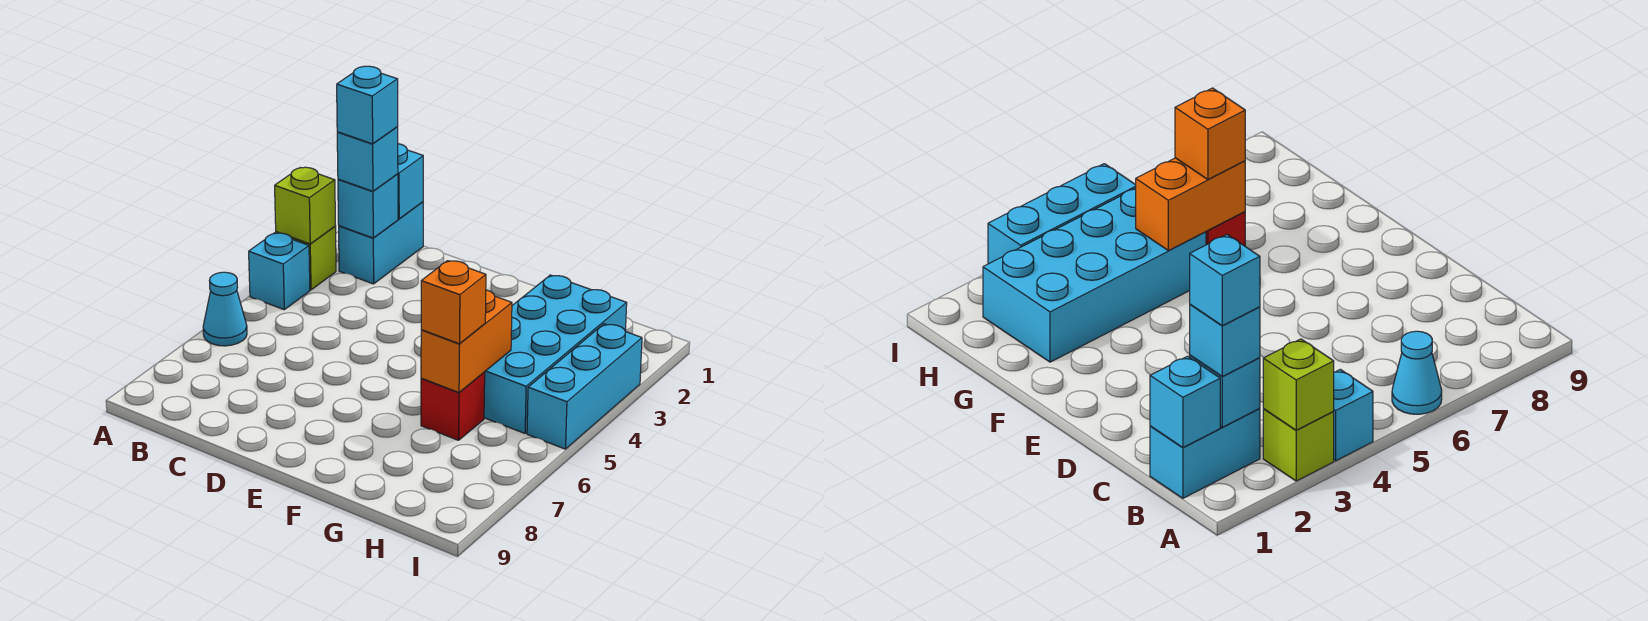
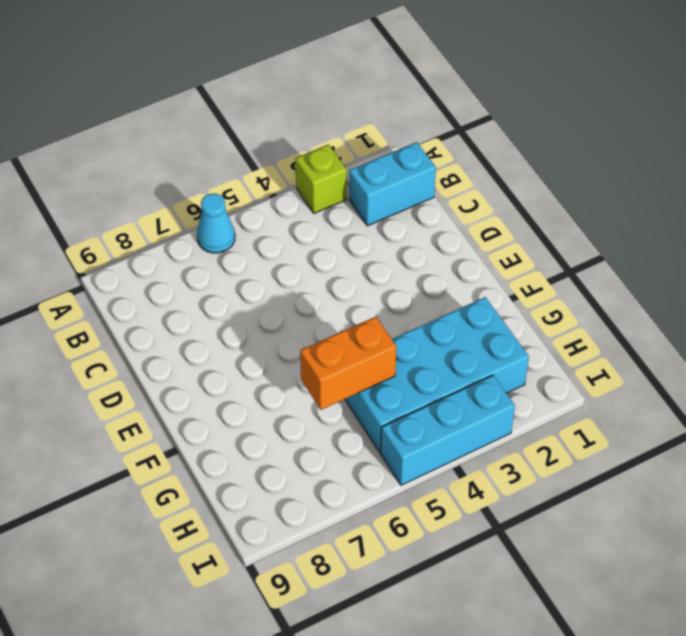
none -> cyan 1x1 brick [249,233,310,310]
none -> red 1x1 brick [421,372,485,440]
none -> lime 1x1 brick [275,167,335,244]

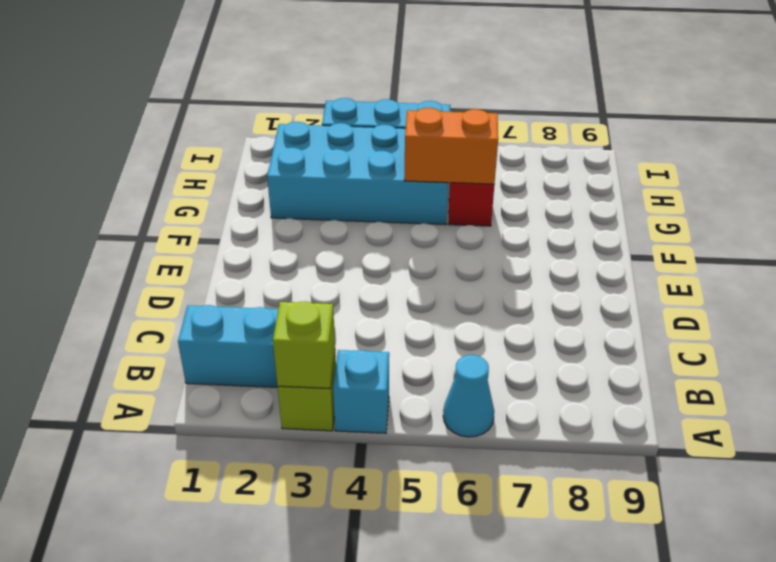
none -> cyan 1x1 brick [398,144,423,219]
none -> cyan 1x1 brick [338,174,398,238]
none -> cyan 1x1 brick [337,127,398,191]

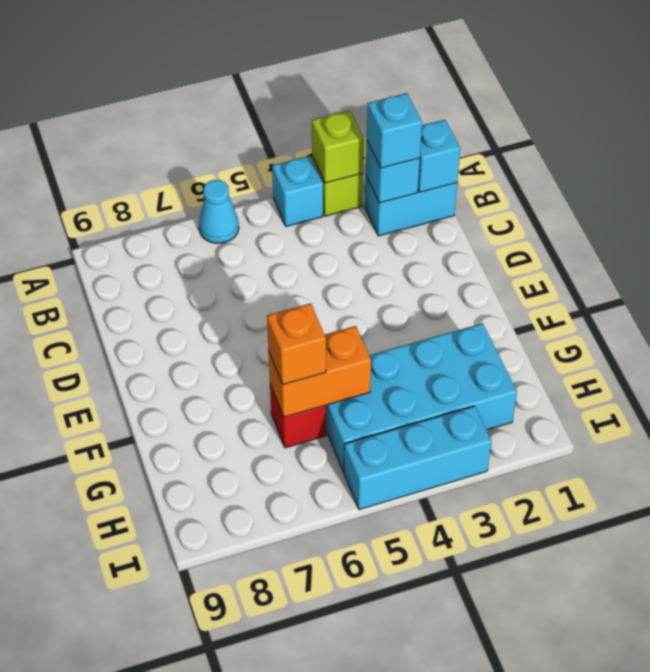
none -> cyan 1x1 brick [337,66,398,144]

